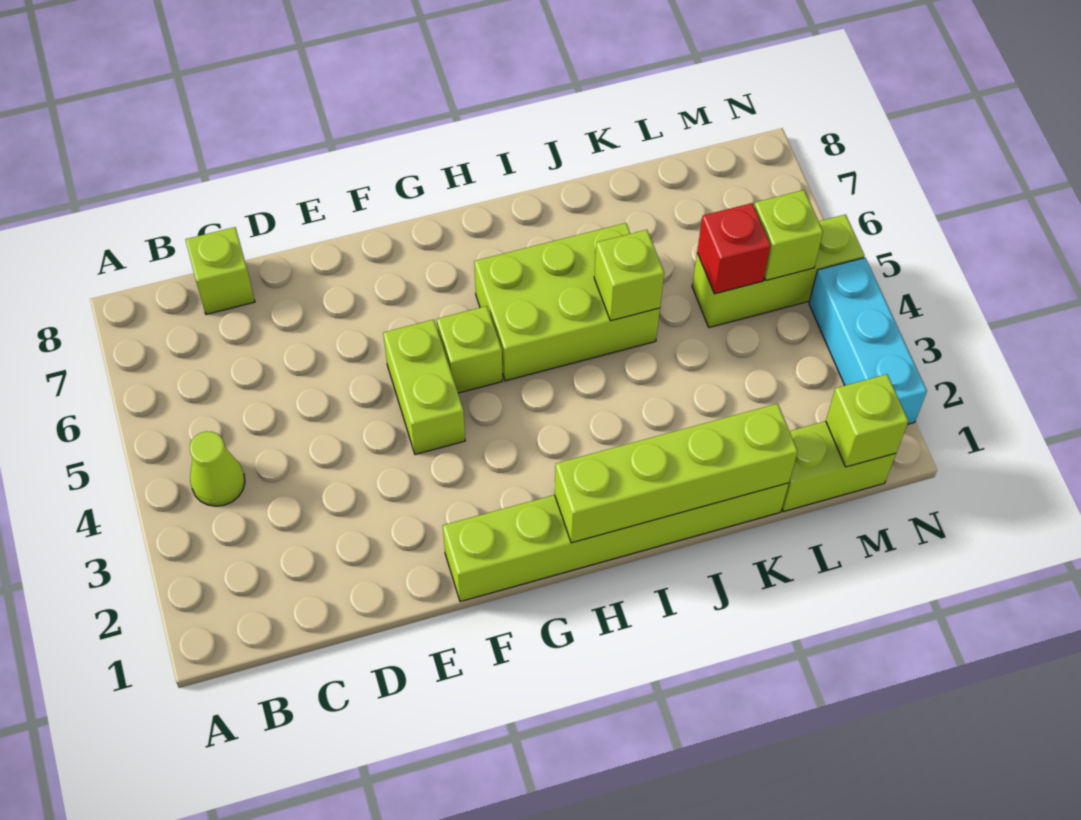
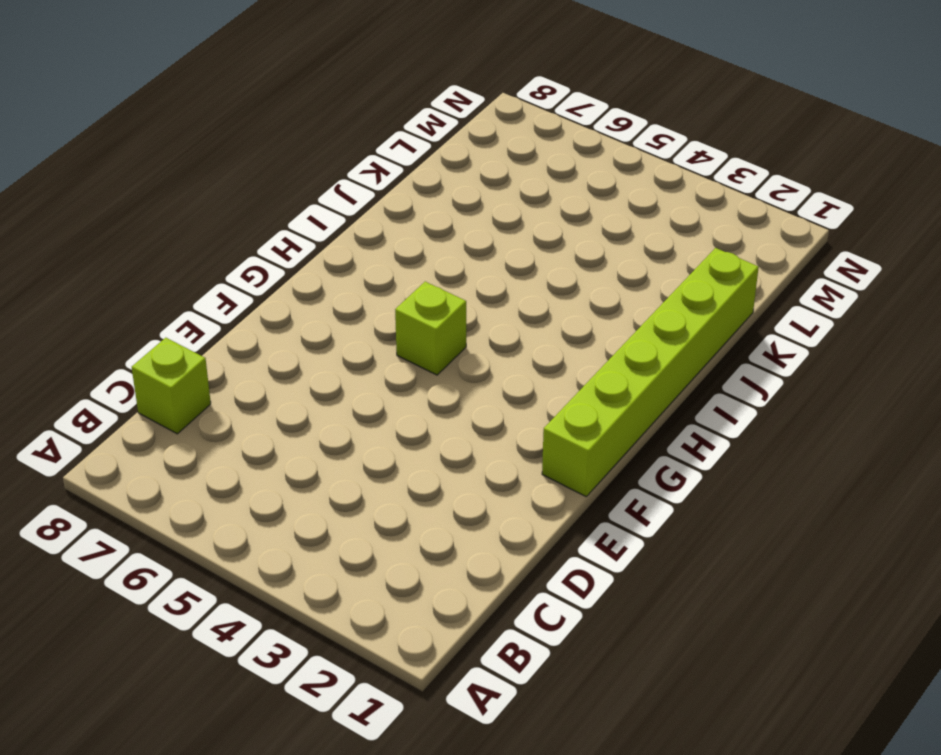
none -> lime 1x1 cone [190,431,245,506]
none -> lime 1x2 brick [383,320,465,455]
none -> lime 2x3 brick [474,223,660,381]

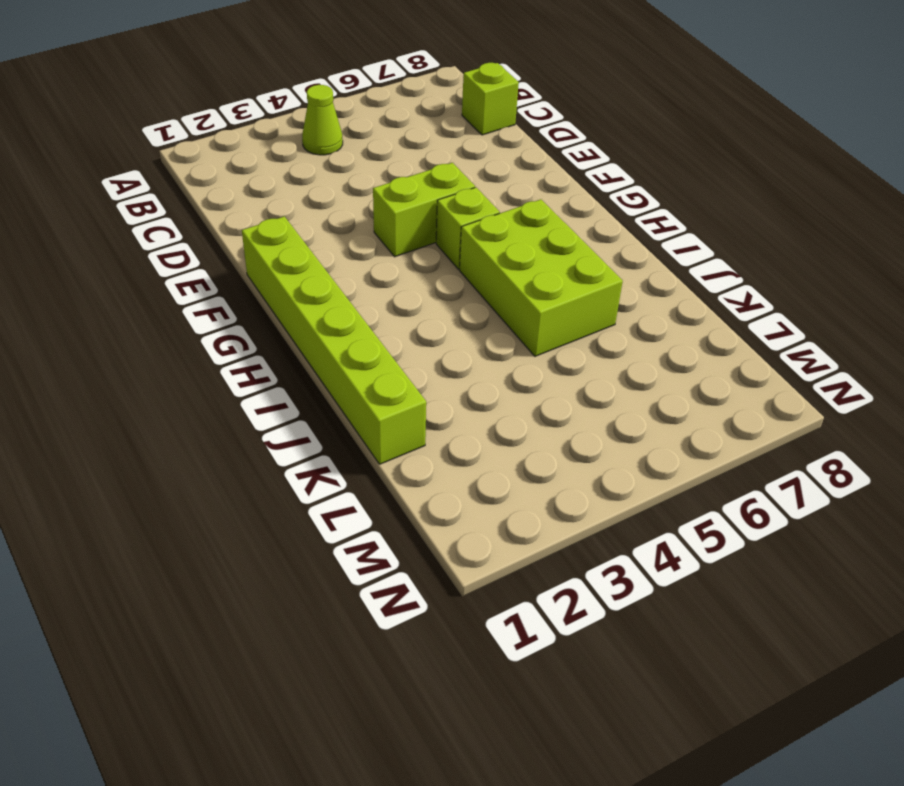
none -> lime 1x2 brick [782,421,896,512]
none -> lime 1x3 brick [692,215,864,327]
none -> cyan 1x3 brick [809,258,927,424]

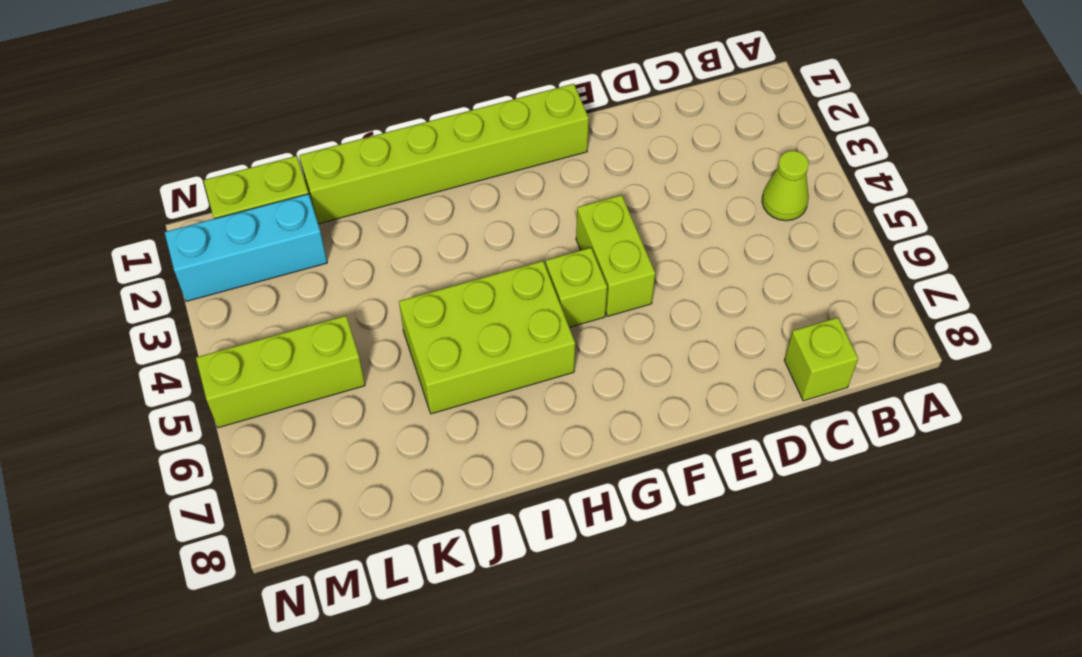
cyan 1x3 brick [165,194,327,301] -> cyan 1x3 brick turned to [809,258,927,424]
none -> lime 1x4 brick [555,404,798,543]
none -> lime 1x1 brick [594,230,664,321]
none -> red 1x1 brick [697,203,771,294]

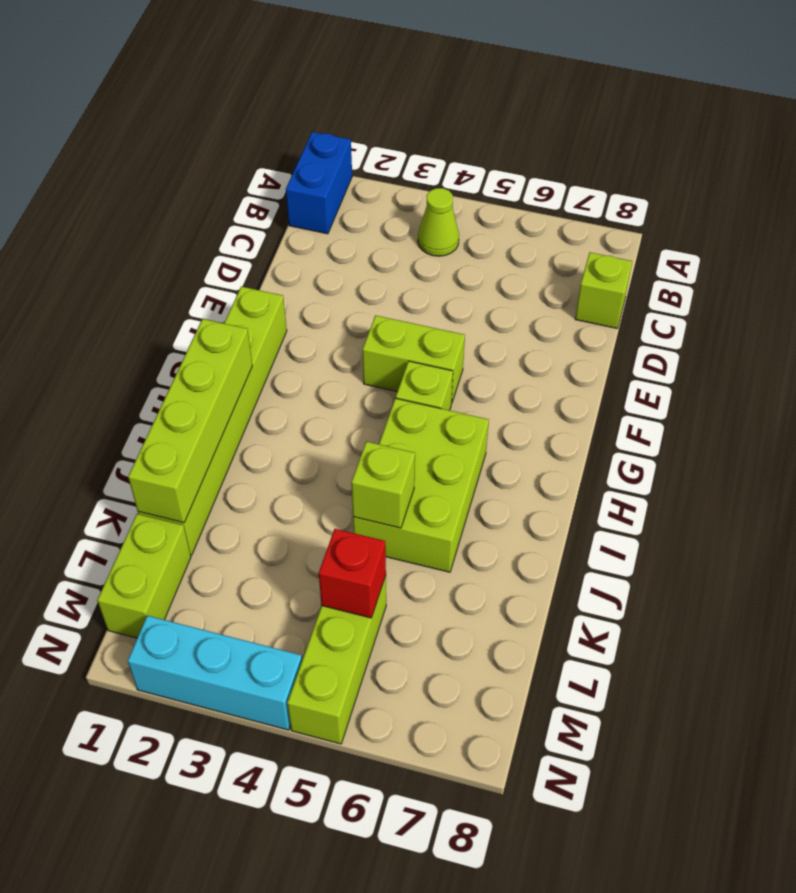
blue 1x2 brick [286,132,352,234] -> none
none -> lime 1x1 brick [826,374,908,467]
none -> lime 1x1 brick [754,190,823,280]

